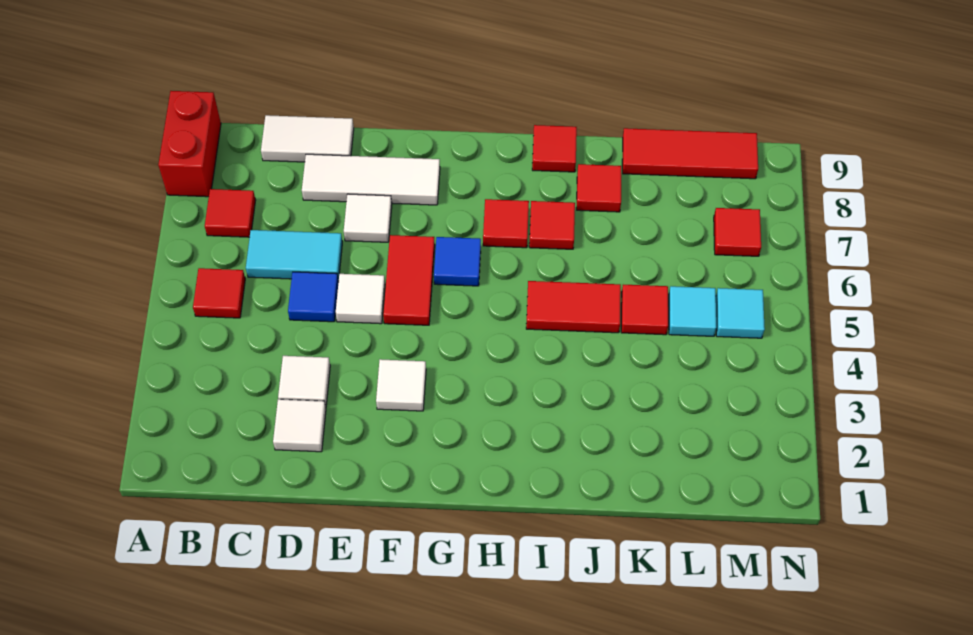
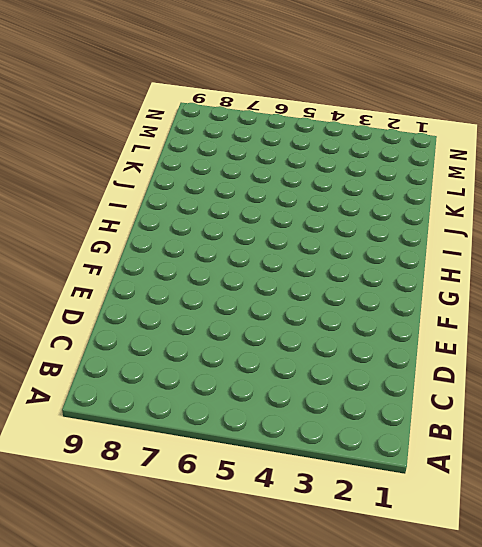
none -> red 1x2 brick [158,91,221,197]
none -> red 1x1 tile [193,268,245,318]
none -> red 1x1 tile [205,189,256,237]

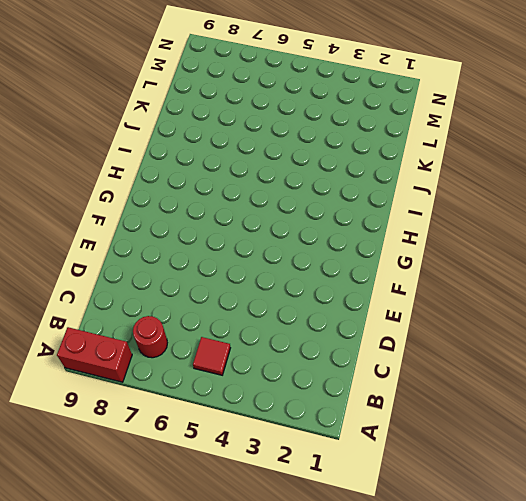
red 1x1 round brick [133,316,167,358] -> red 1x1 tile [205,189,256,237]
none -> cyan 1x2 tile [246,230,342,281]
none -> white 1x2 tile [261,115,354,162]
none -> white 1x1 tile [273,399,326,452]

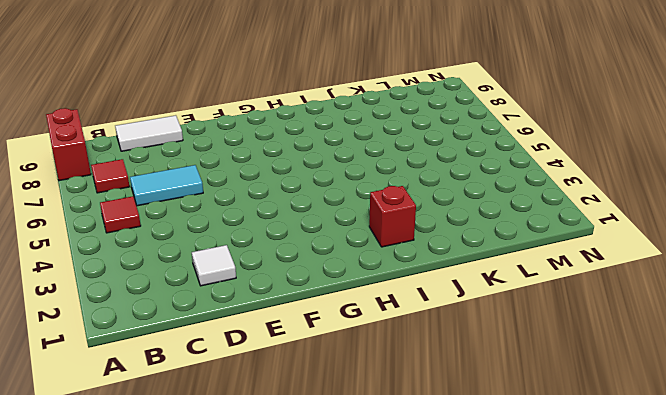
red 1x1 brick [369,186,416,247] -> none
none -> white 1x1 tile [278,356,330,407]
none -> blue 1x1 tile [288,272,339,322]
none -> white 1x3 tile [302,154,440,205]

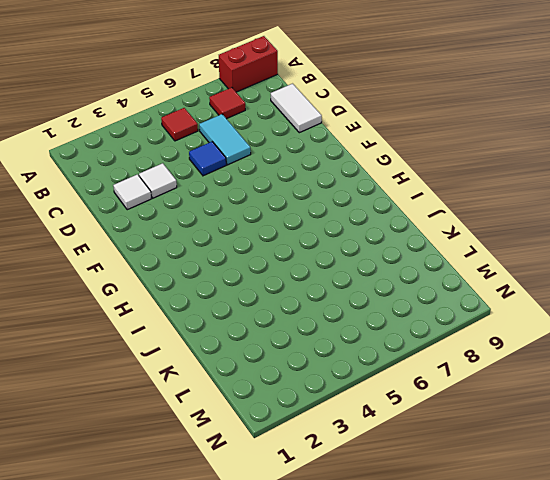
none -> white 1x3 tile [302,154,440,205]
none -> white 1x1 tile [336,274,385,324]
none -> white 1x1 tile [344,194,392,242]

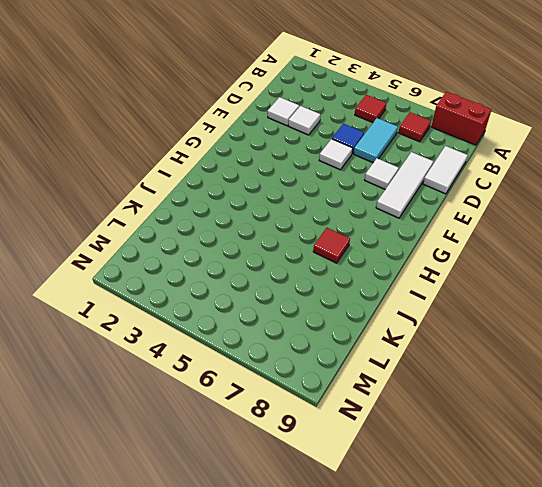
none -> white 1x1 tile [376,359,426,411]
none -> red 1x2 tile [383,235,435,325]
none -> blue 1x1 tile [434,237,481,286]

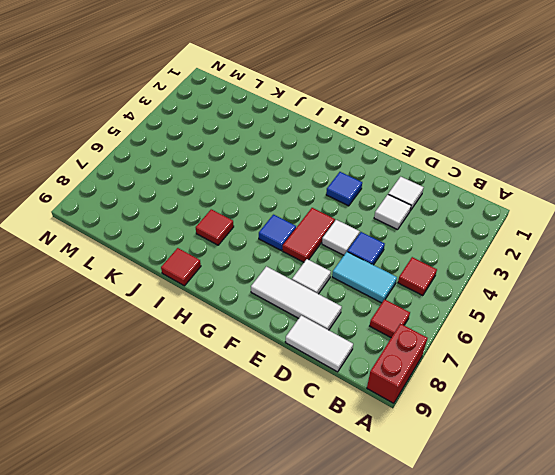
blue 1x1 tile [326,172,362,206] -> white 1x1 tile [376,359,426,411]
none -> red 1x1 tile [483,199,529,248]
none -> red 1x2 tile [526,281,621,333]
none -> red 1x1 tile [576,164,621,212]

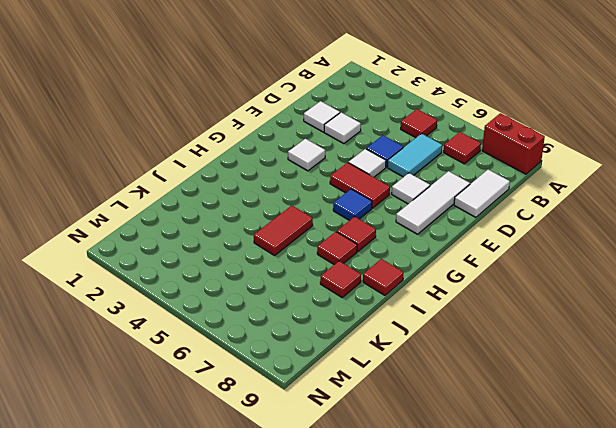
none -> red 1x1 tile [621,285,668,335]
none -> red 1x3 tile [622,128,758,179]
none -> cyan 1x1 tile [669,286,716,336]

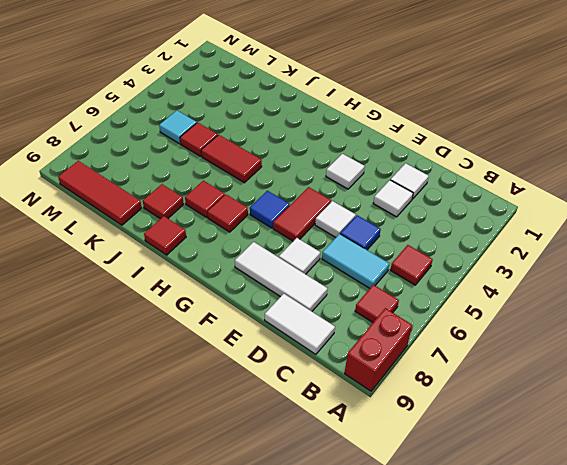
none -> cyan 1x1 tile [716,288,765,338]
none -> red 1x1 tile [714,208,761,256]

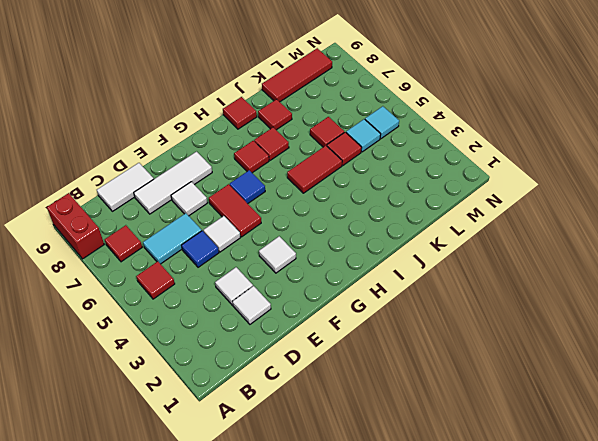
red 1x1 tile [310,117,344,147] -> red 1x1 tile moved to [714,208,761,256]

